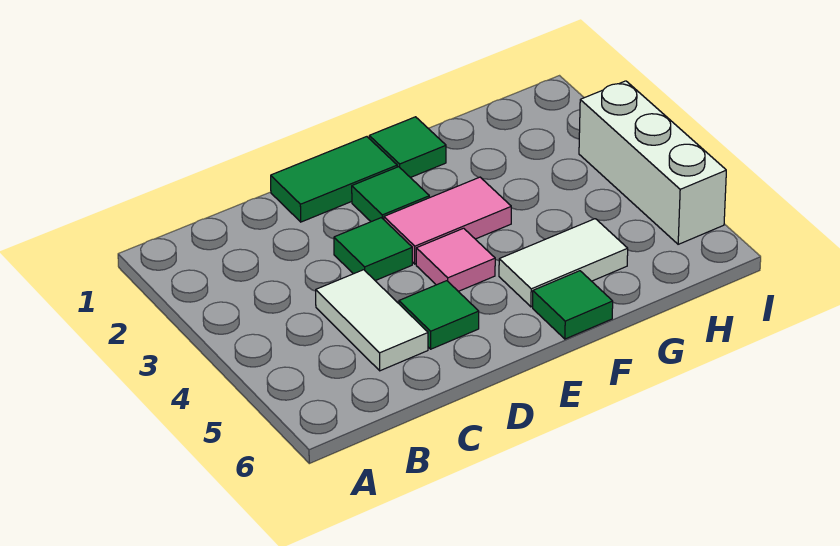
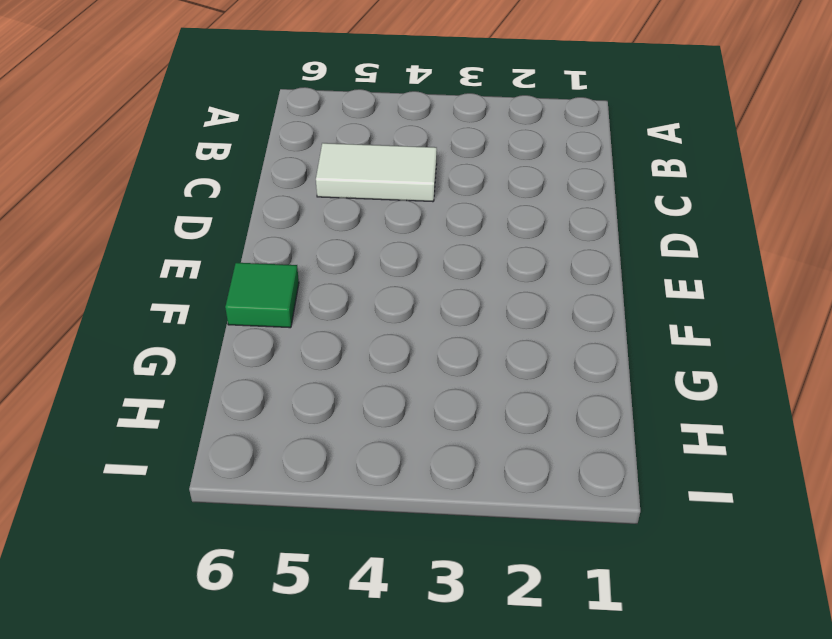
none -> green 1x2 tile [271,137,397,222]
none -> green 1x1 tile [334,218,412,281]

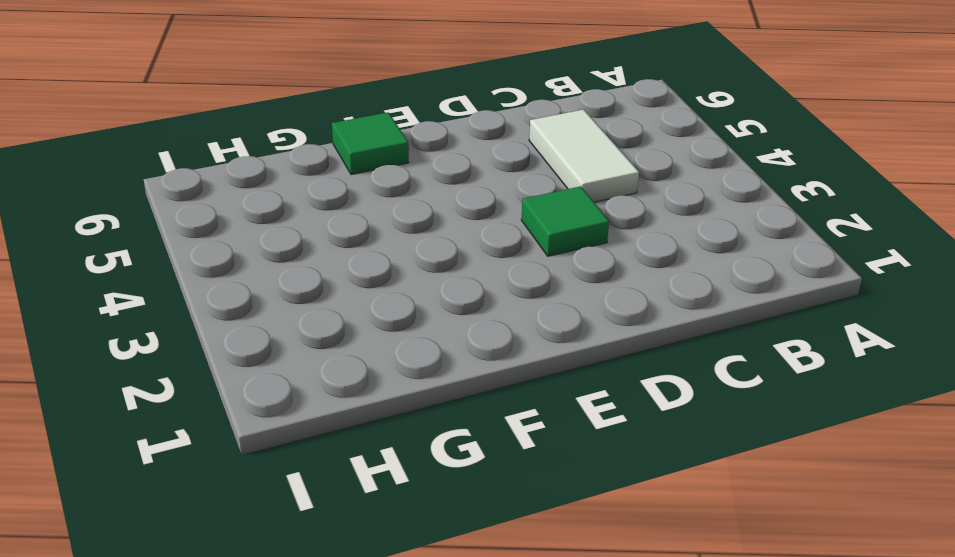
none -> green 1x2 tile [271,137,397,222]
none -> green 1x1 tile [399,281,479,349]

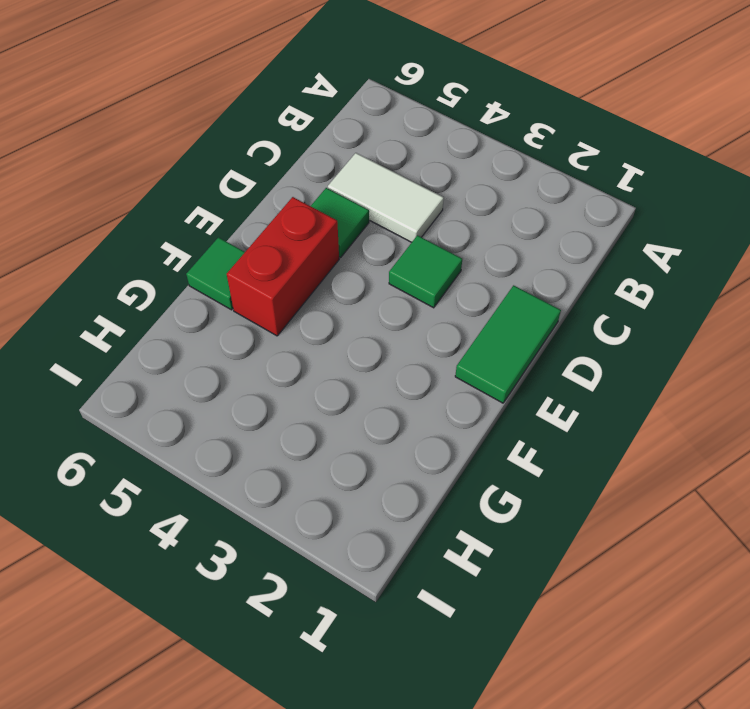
red 1x2 brick [227,197,339,336] -> white 1x2 tile [499,219,628,307]
none -> green 1x1 tile [352,167,430,222]
none -> pink 1x2 tile [384,177,511,264]

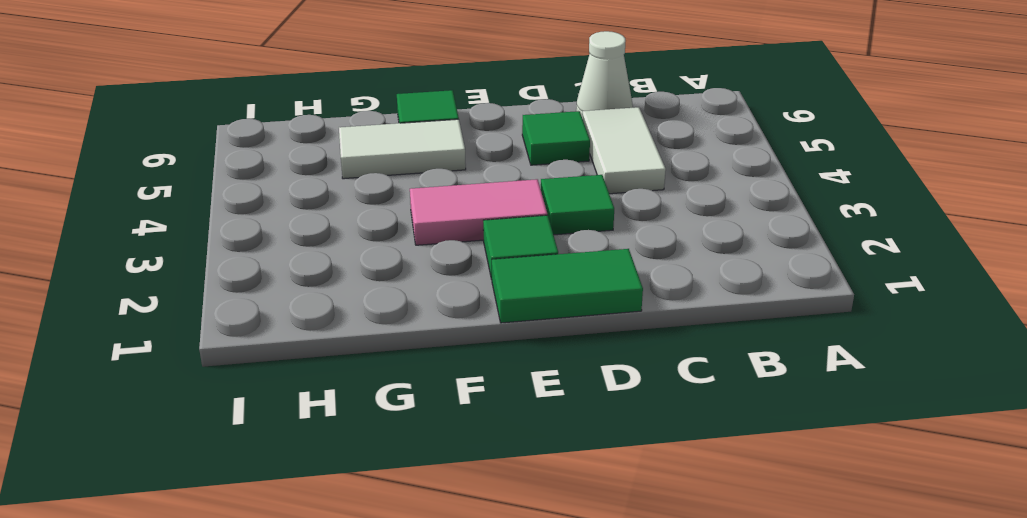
white 1x1 cone [576,31,633,116] -> none
none -> pink 1x1 tile [416,228,495,291]
none -> green 1x1 tile [369,117,446,178]

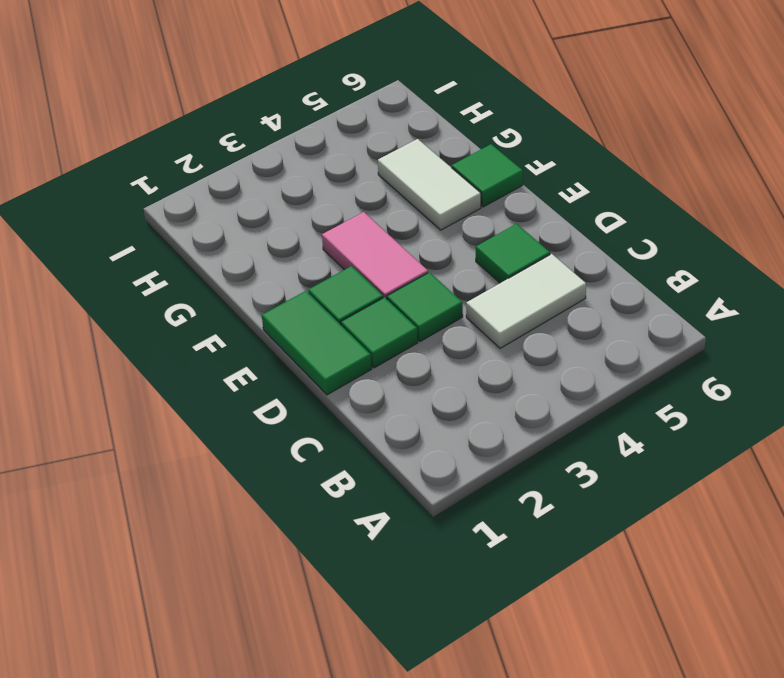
green 1x1 tile [341,297,418,368] -> green 1x1 tile moved to [369,117,446,178]
none -> pink 1x1 tile [416,228,495,291]
none -> white 1x3 brick [579,81,726,244]

